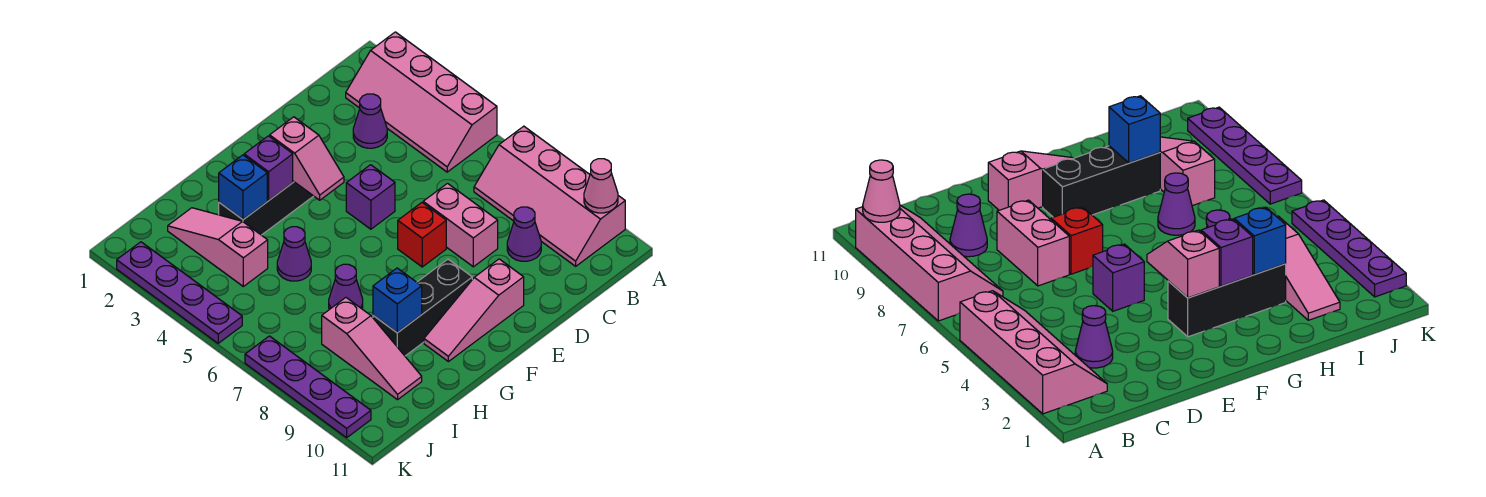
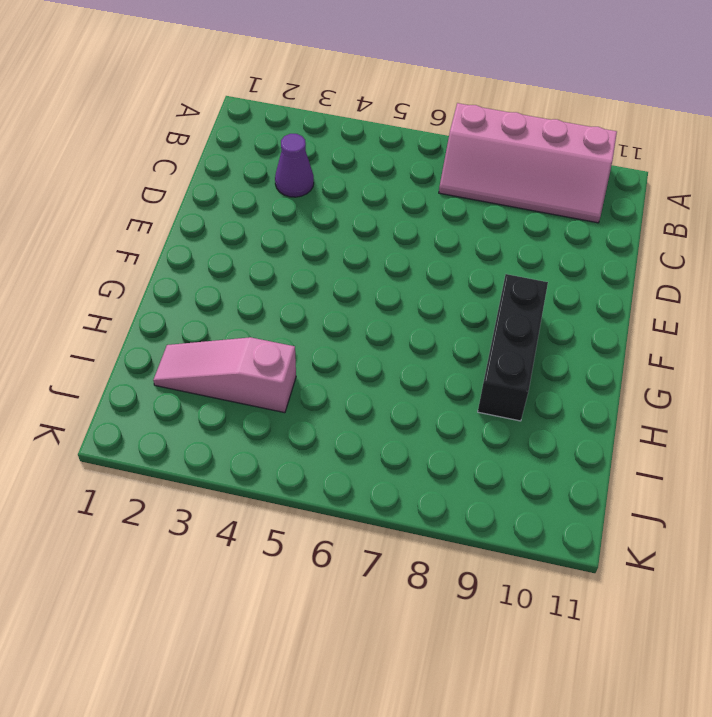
none -> pink 2x4 slope [346,32,497,172]
none -> purple 1x1 cone [507,207,541,261]
none -> pink 1x2 brick [423,183,498,267]

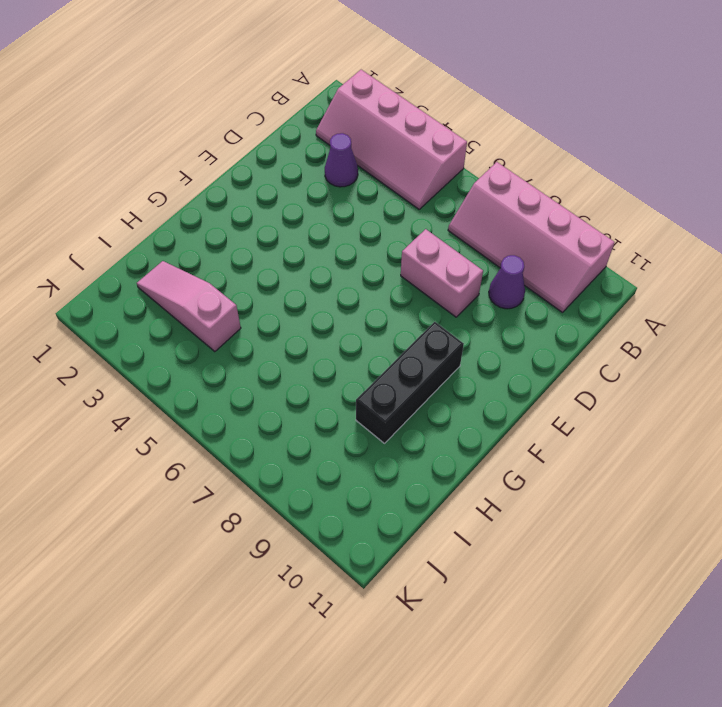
none -> purple 1x1 brick [346,165,395,229]
none -> red 1x1 brick [398,203,446,267]
none -> pink 1x3 slope [424,259,524,362]

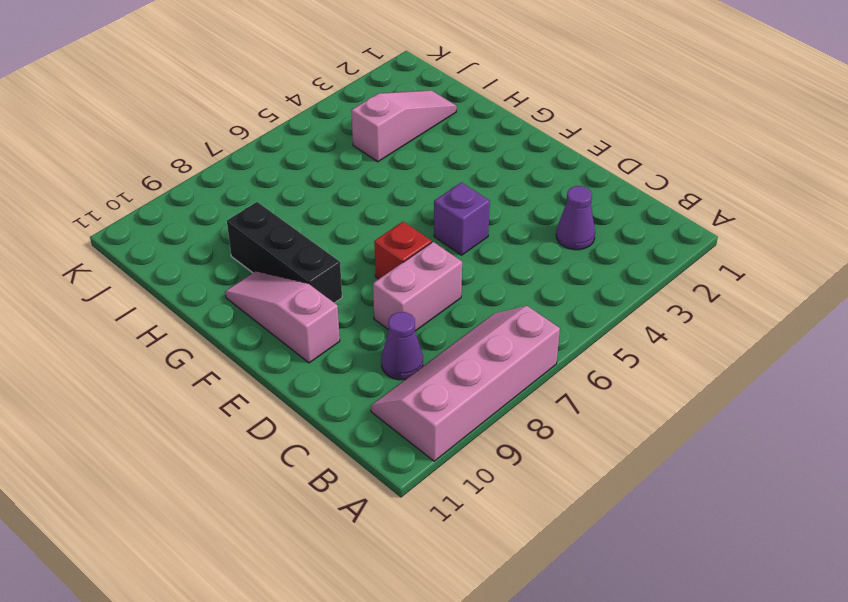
none -> pink 2x4 slope [346,32,497,172]
none -> black 1x3 brick [219,181,313,235]
none -> purple 1x1 cone [277,227,311,281]

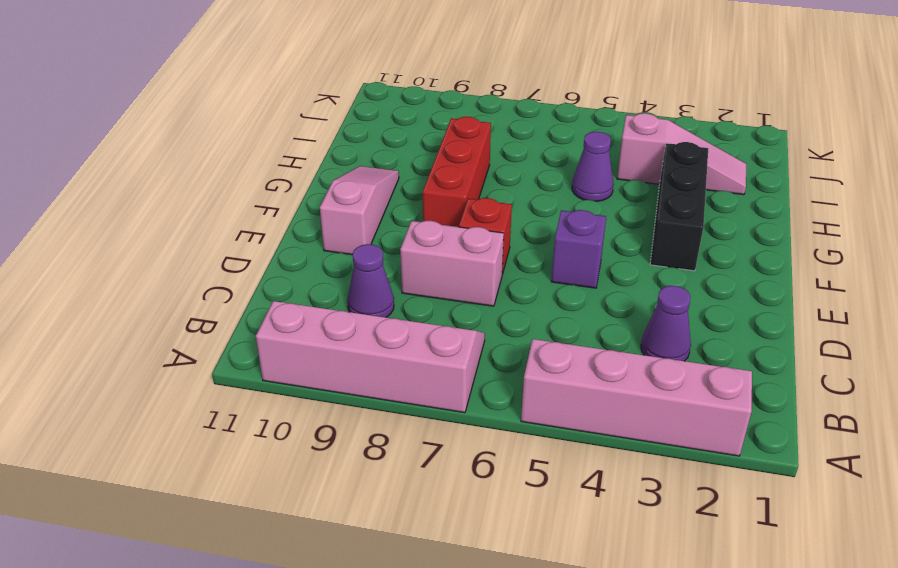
red 1x3 brick [423,117,491,227] -> none
none -> black 1x3 brick [373,259,472,356]
none -> purple 1x1 cone [329,264,363,309]
none -> pink 1x3 slope [322,298,422,400]

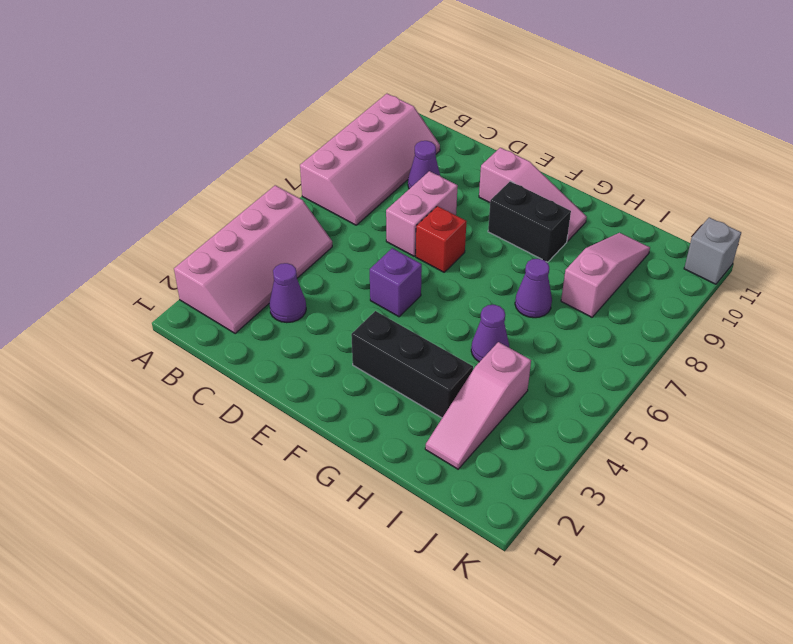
black 1x2 brick [488,181,571,262] -> black 1x3 brick [373,259,472,356]
grey 1x1 brick [684,217,741,284] -> none
none -> purple 1x4 plate [117,242,242,343]
none -> purple 1x4 plate [245,336,371,438]
none -> pink 1x1 cone [584,159,618,213]

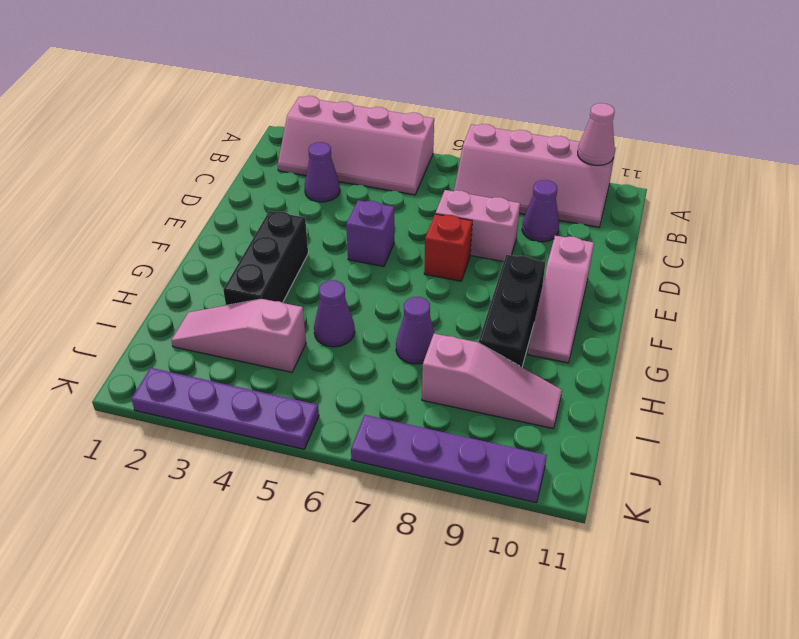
none -> pink 1x2 slope [270,117,344,200]
none -> purple 1x1 brick [244,136,293,201]
none -> blue 1x1 brick [219,155,267,220]

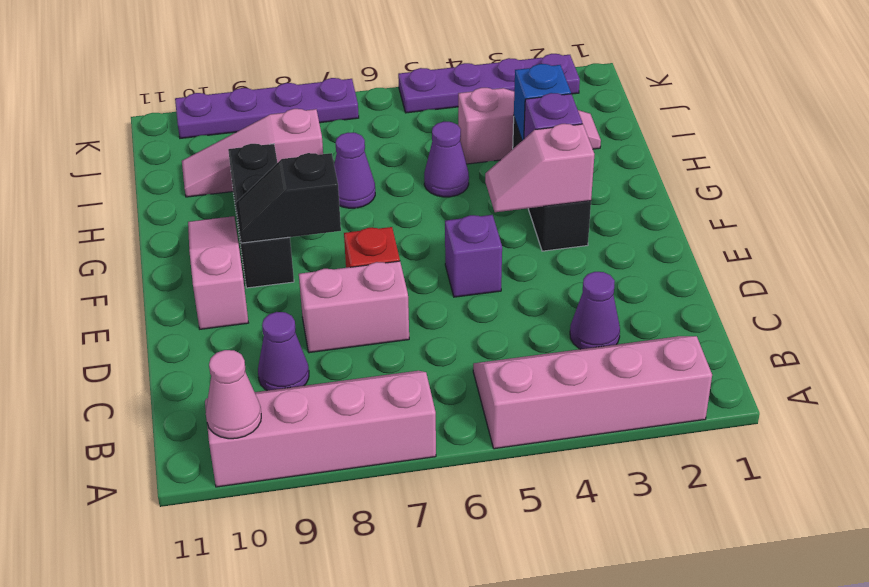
black 1x2 slope [236,153,341,243] -> none
none -> blue 1x1 brick [373,268,422,333]

